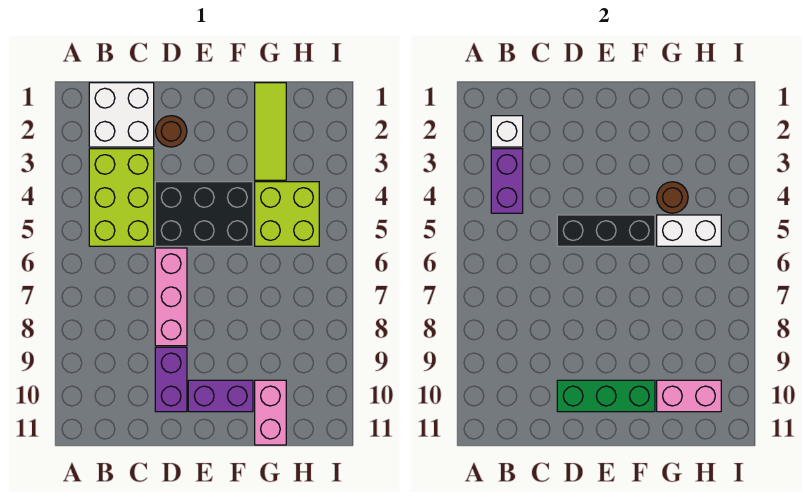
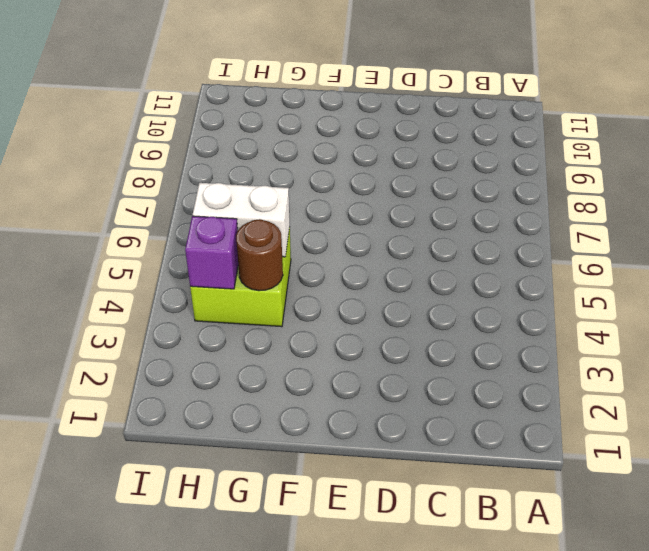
purple 1x1 brick [185,216,238,289] -> none
none -> white 2x2 brick [89,83,154,147]
none -> lime 2x3 brick [89,149,154,246]
none -> brown 1x1 round brick [155,116,187,147]

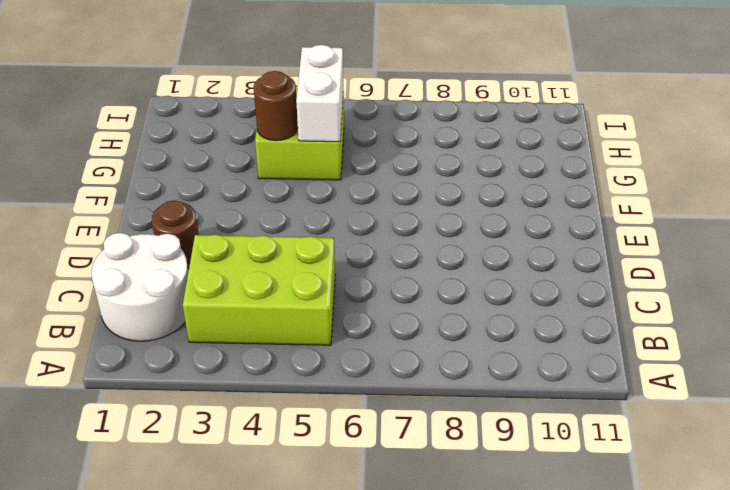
white 2x2 round brick [92,233,188,341] -> white 2x2 brick [89,83,154,147]
none -> black 2x3 brick [155,182,253,246]
none -> pink 1x3 brick [155,248,187,346]
none -> purple 1x2 brick [155,347,187,412]

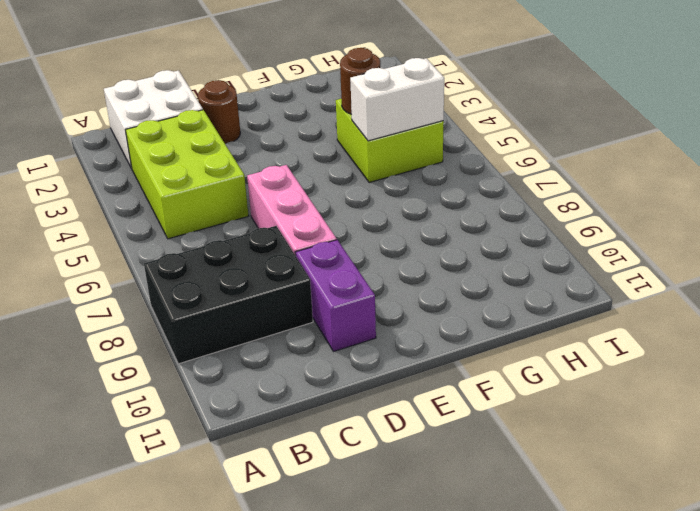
black 2x3 brick [144,226,313,364] -> black 2x3 brick moved to [155,182,253,246]
none -> purple 1x2 brick [188,380,253,412]
none -> lime 1x3 tile [255,83,286,180]
none -> pink 1x2 brick [255,380,286,445]

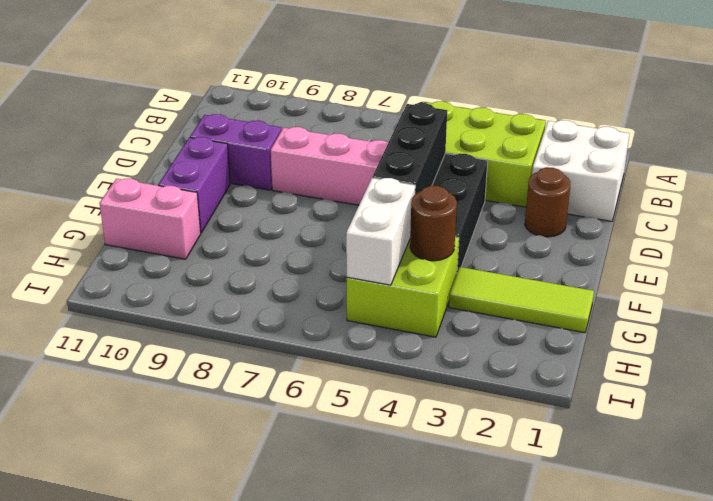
none -> white 1x1 brick [491,116,523,147]
none -> purple 1x2 brick [491,149,523,213]
none -> green 1x3 brick [557,380,655,412]

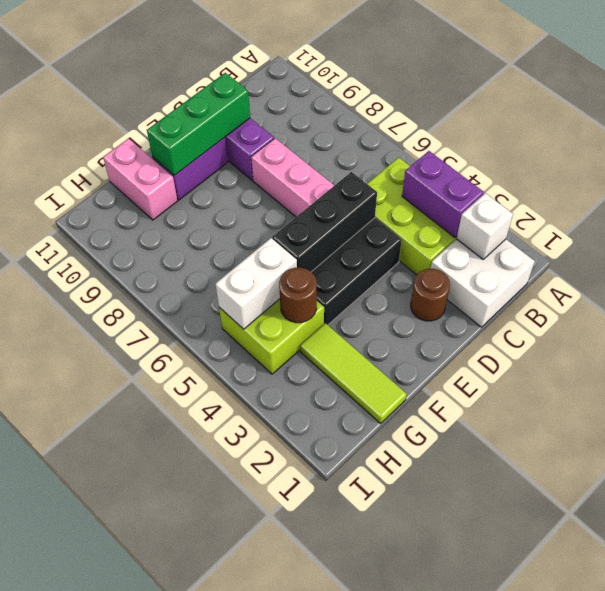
none -> pink 1x2 brick [657,380,721,412]

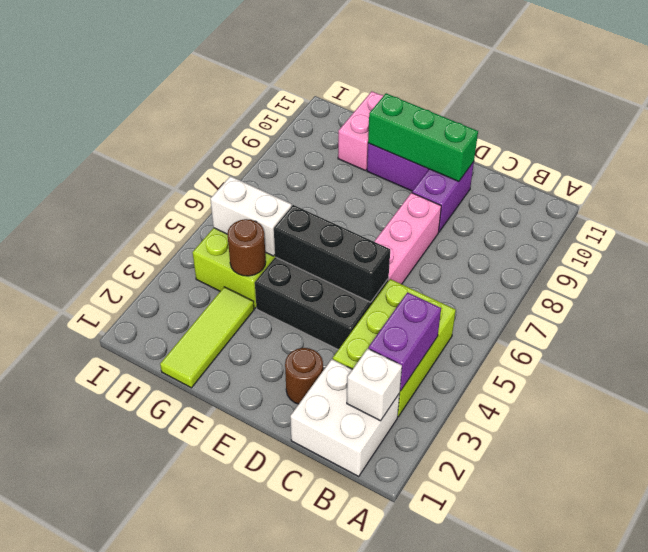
none -> pink 1x2 brick [657,380,721,412]

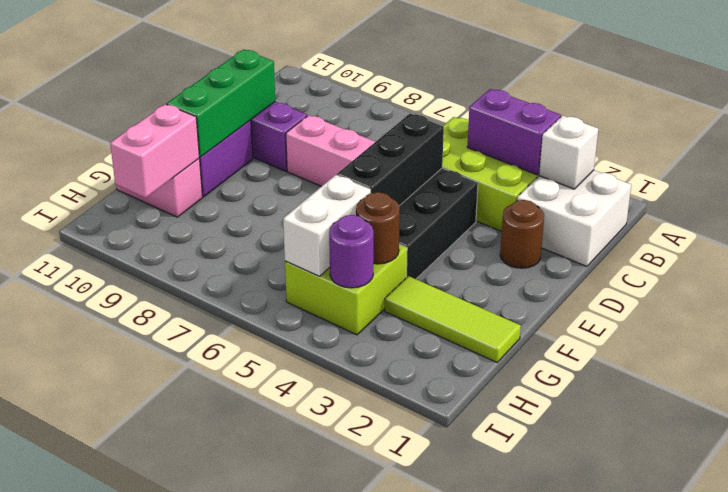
purple 1x1 round brick [329,215,374,288] -> none

